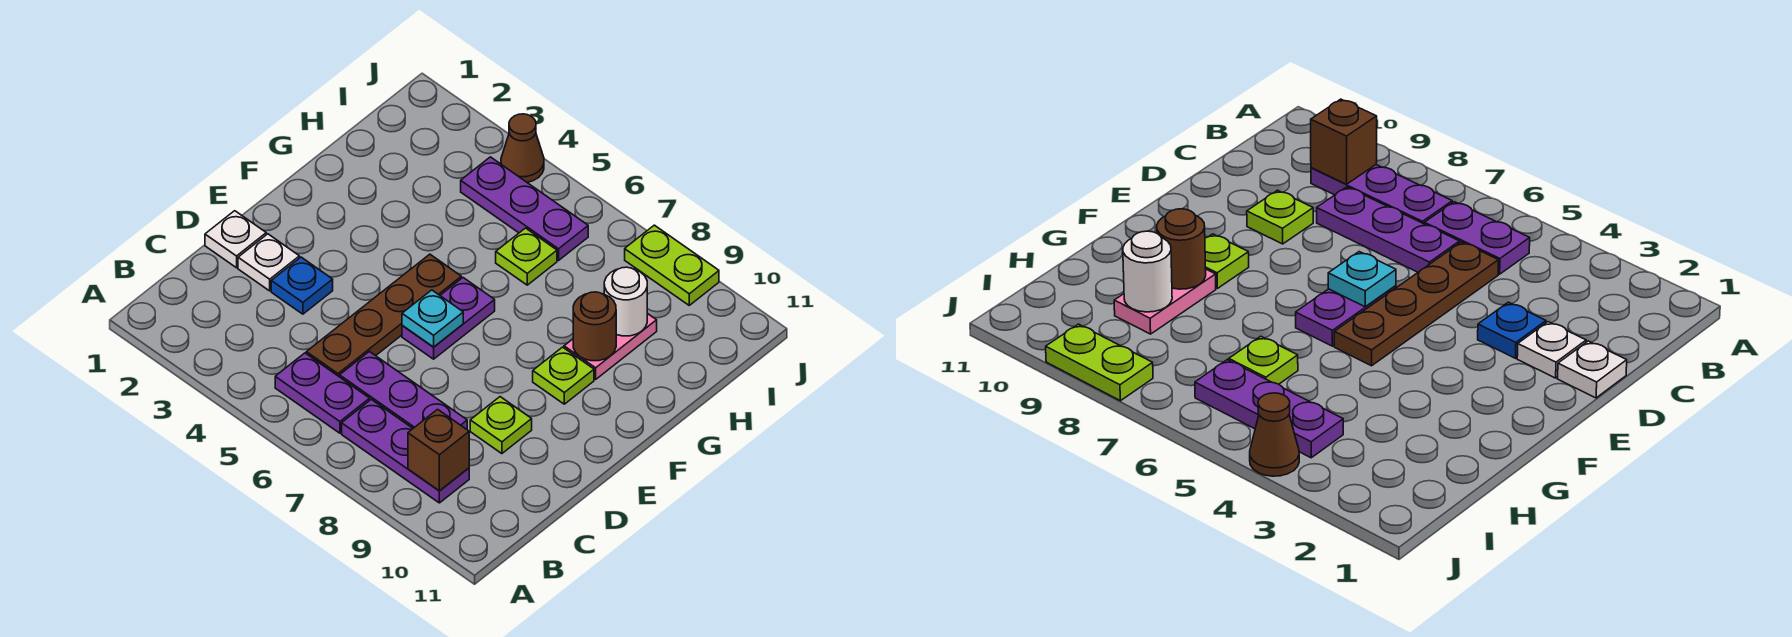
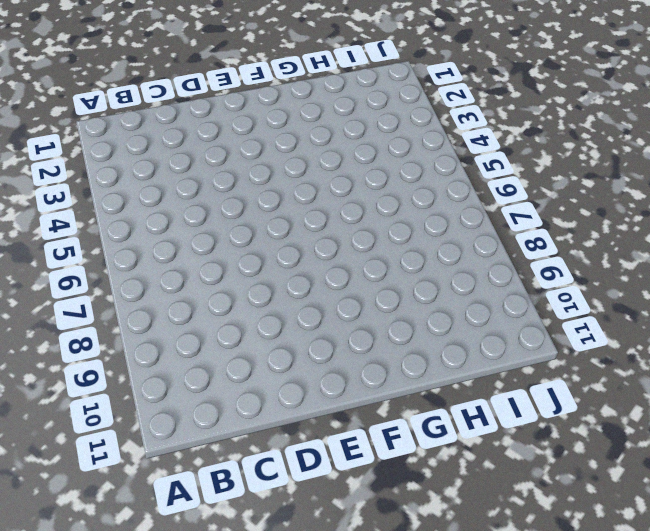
none -> purple 1x2 plate [275,353,370,433]
none -> purple 1x3 plate [342,399,469,503]
none -> brown 1x4 plate [306,254,461,377]

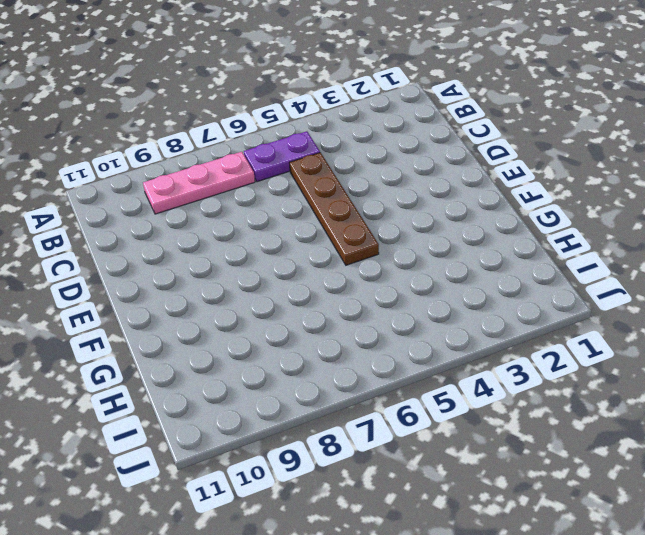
pink 1x3 plate [143,152,255,214] -> purple 1x3 plate [342,399,469,503]
none -> purple 1x3 plate [340,351,467,429]
none -> white 1x1 plate [205,211,266,268]
none -> white 1x1 plate [238,234,299,291]

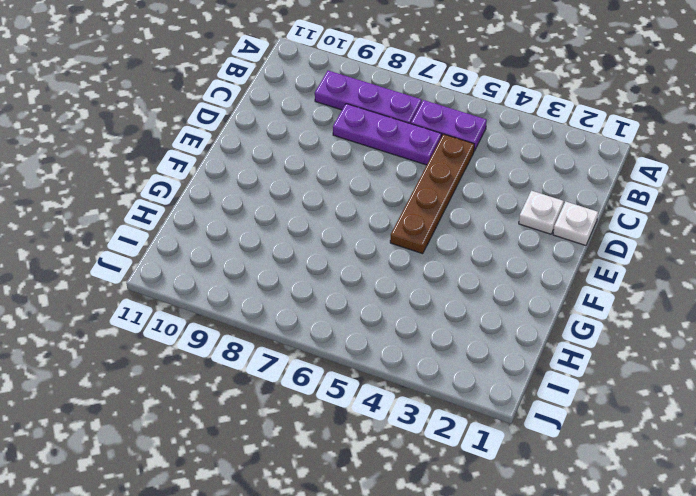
none -> blue 1x1 plate [271,257,333,314]
none -> lime 1x1 plate [470,397,532,454]
none -> purple 1x2 plate [402,278,495,359]

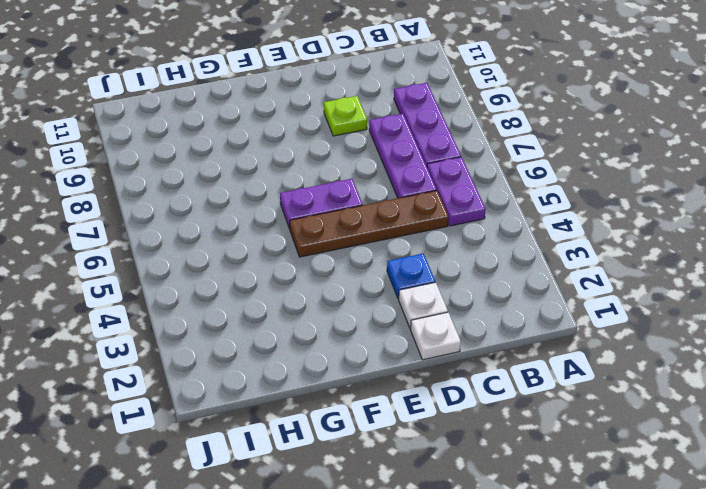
none -> lime 1x1 plate [533,347,594,404]
none -> pink 1x2 plate [564,313,657,379]
none -> lime 1x1 plate [496,228,557,285]

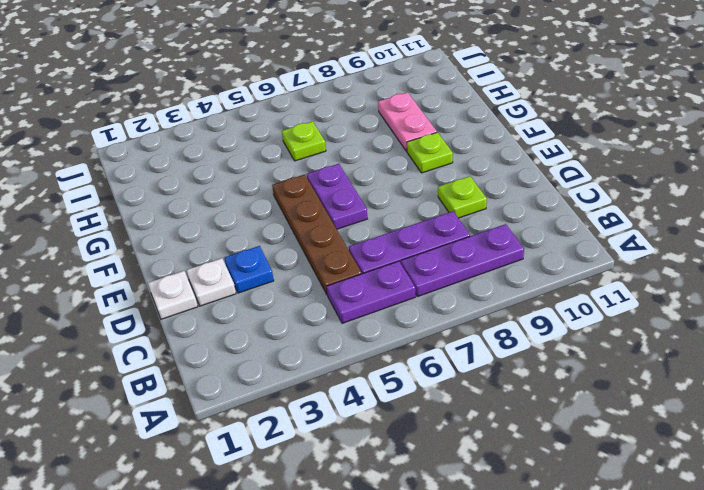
none -> purple 1x3 plate [461,157,588,260]
none -> brown 1x1 cone [501,114,544,182]
none -> lime 1x2 plate [625,225,719,305]

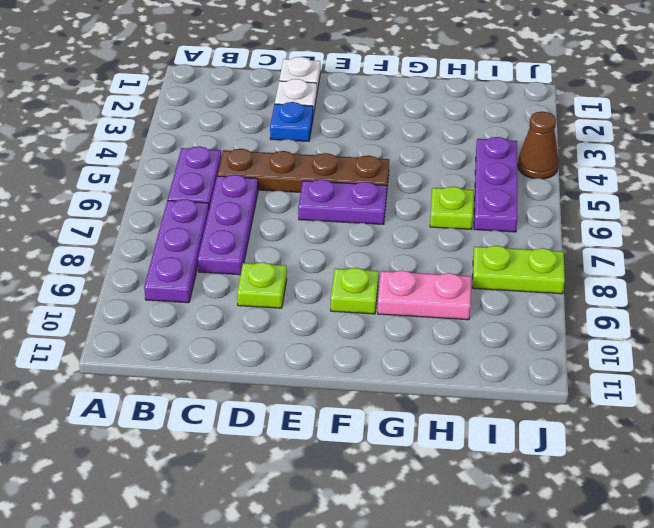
lime 1x2 plate [472,246,565,294] -> lime 1x2 plate turned to [625,225,719,305]
none -> brown 1x1 brick [408,409,469,491]
none -> cyan 1x1 plate [402,290,463,347]
none -> brown 1x1 round brick [573,292,616,361]

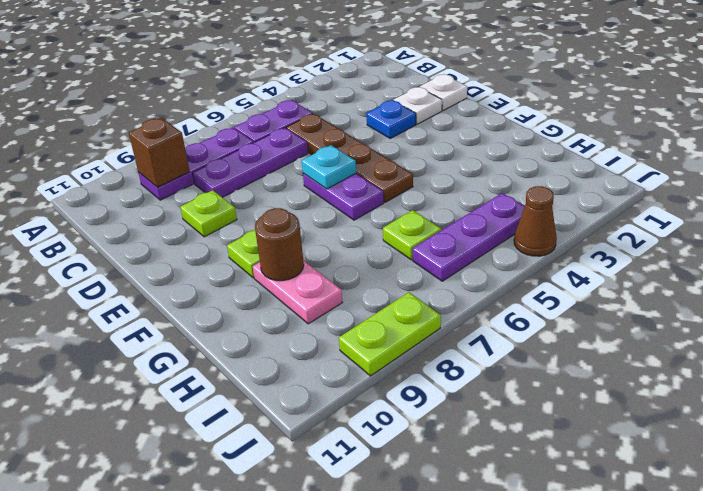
none -> white 1x1 round brick [604,267,647,336]

